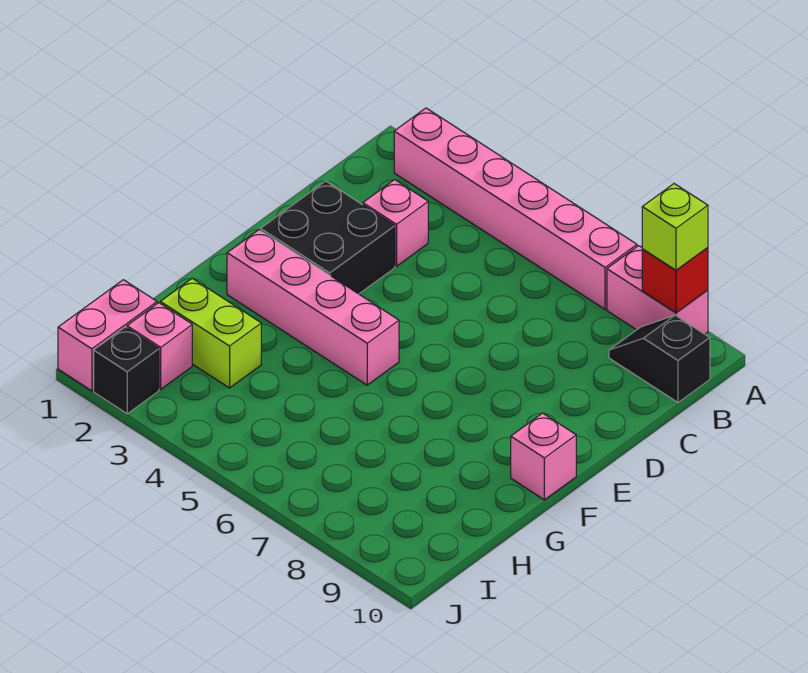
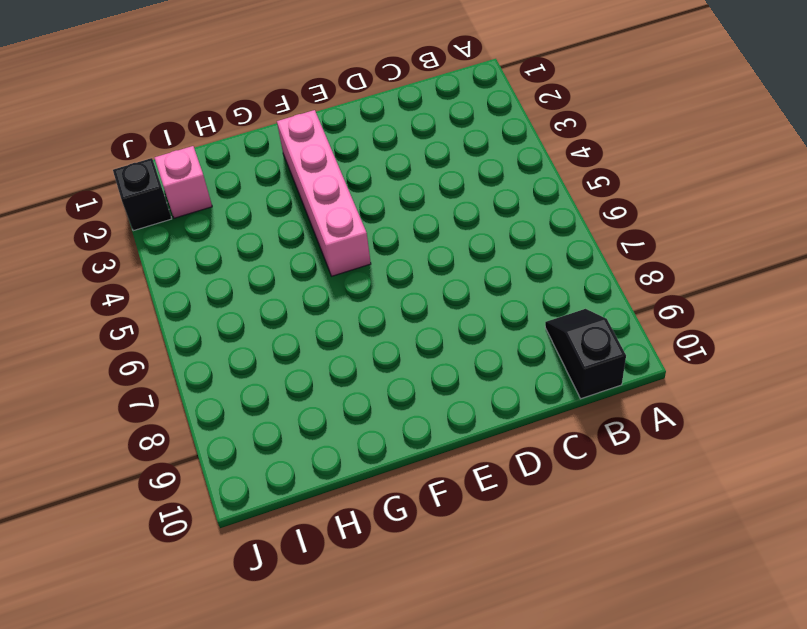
none -> pink 1x6 brick [394,108,637,309]
none -> pink 1x2 brick [607,246,708,334]
none -> pink 1x1 brick [362,180,428,266]

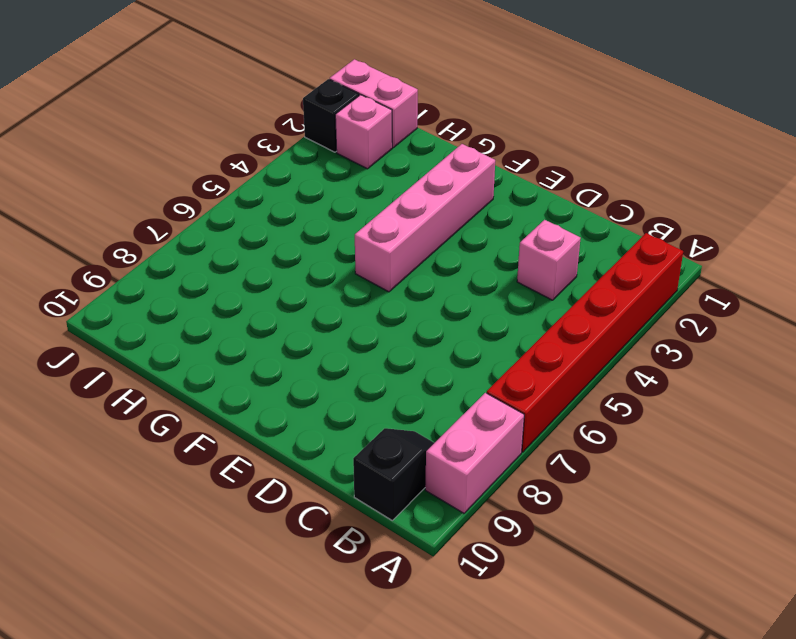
red 1x6 brick [487,233,683,452] -> pink 1x6 brick [394,108,637,309]
none -> black 2x2 brick [261,181,395,294]
none -> pink 1x1 brick [511,413,576,500]
none -> lime 1x2 brick [160,278,261,388]

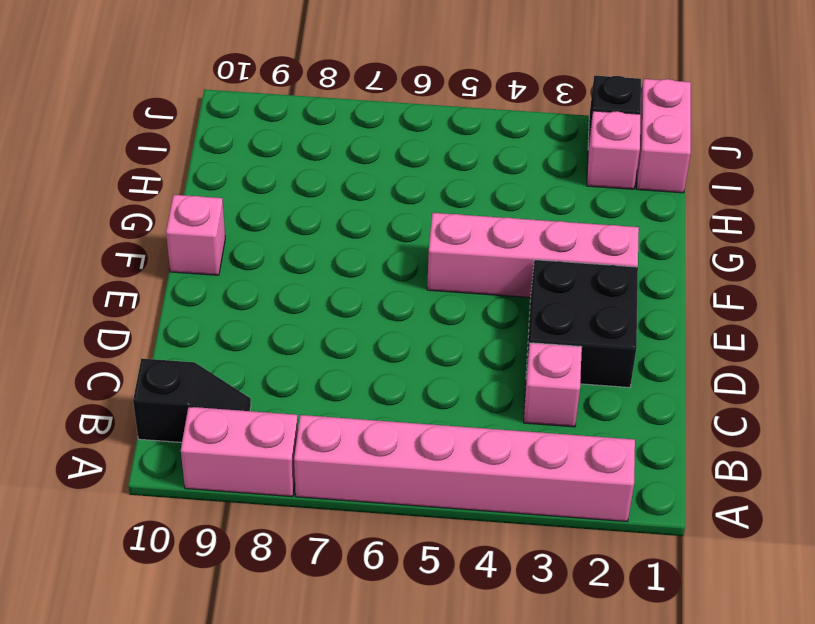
none -> lime 1x2 brick [160,278,261,388]
none -> red 1x1 brick [642,248,708,313]
none -> lime 1x1 brick [642,184,708,270]

